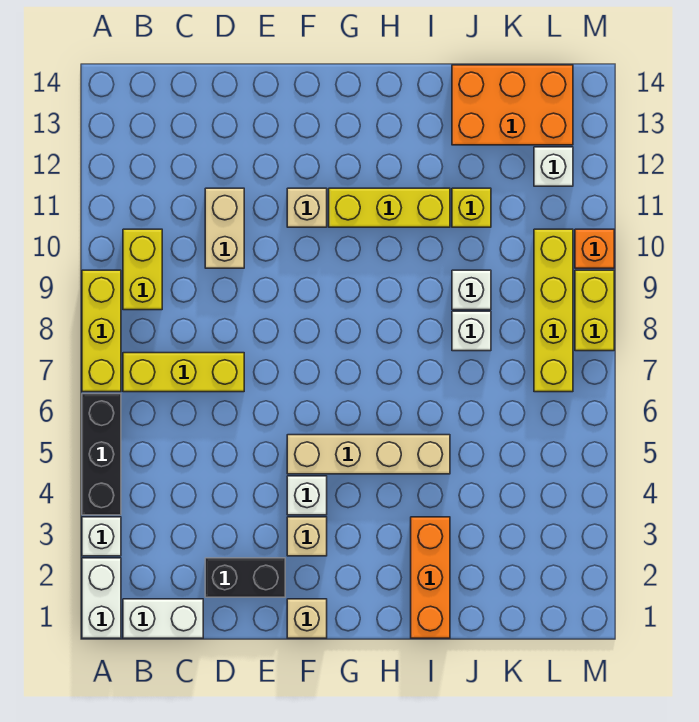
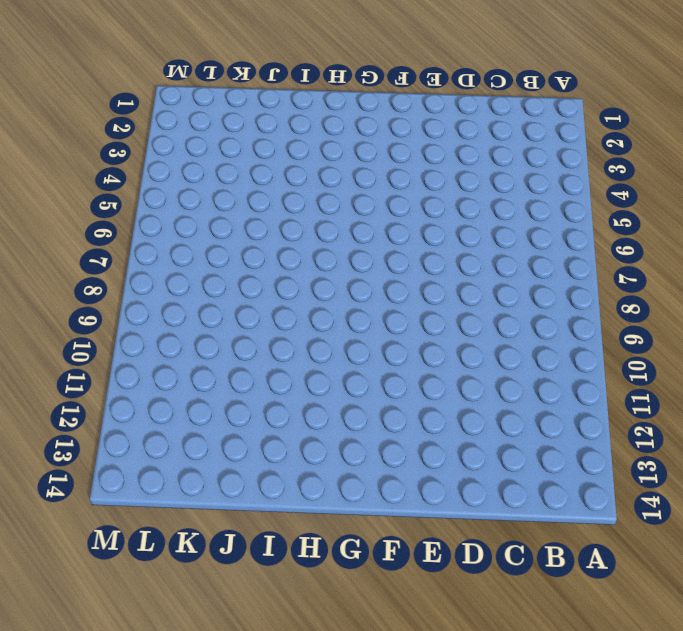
none -> white 1x2 brick [82,558,121,638]
none -> white 1x1 brick [82,517,121,556]
none -> black 1x3 brick [82,394,121,515]

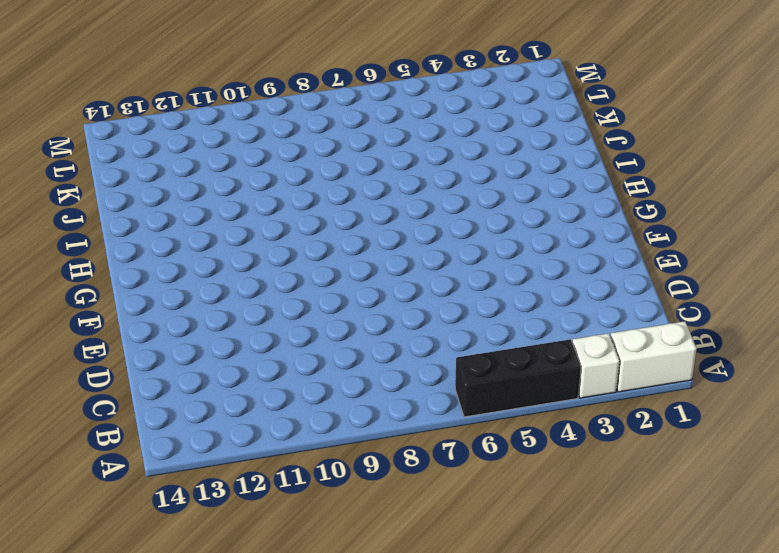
none -> yellow 1x3 brick [82,270,121,392]
none -> white 1x2 brick [123,599,203,638]
none -> yellow 1x3 brick [123,353,244,392]

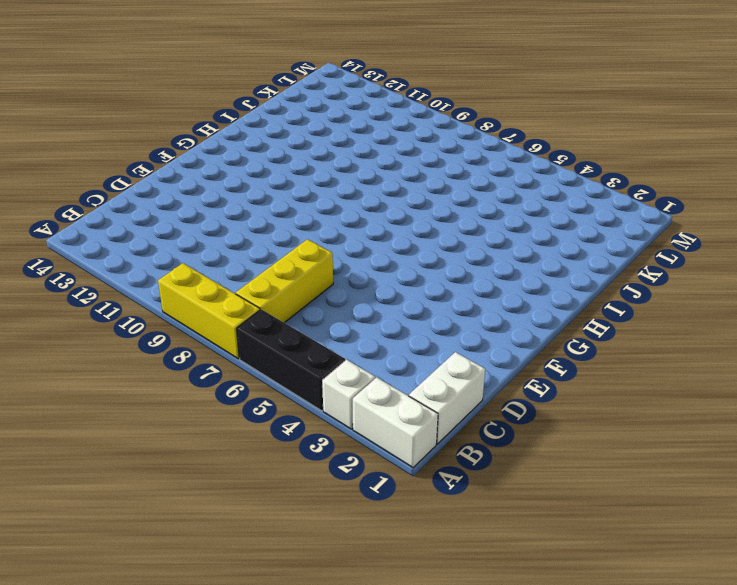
none -> yellow 1x2 brick [123,229,162,310]
none -> black 1x2 brick [205,558,285,597]
none -> tan 1x2 brick [205,188,244,268]

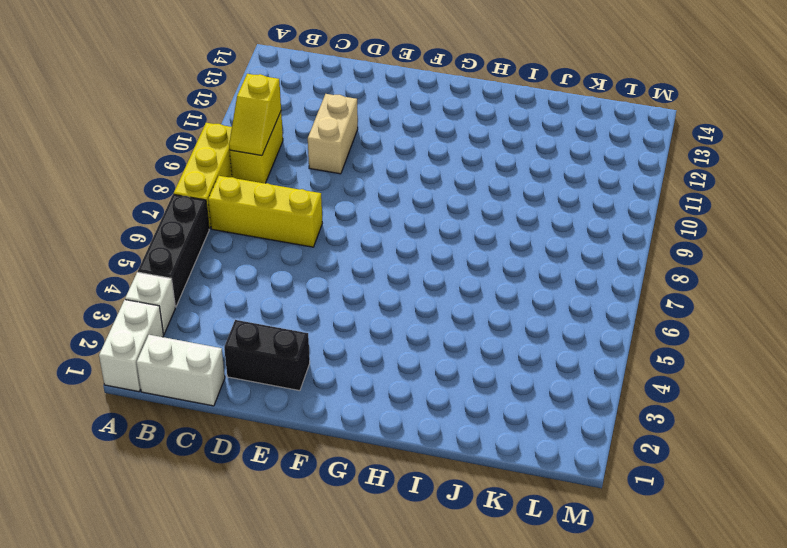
yellow 1x2 slope [229,74,281,156] -> none
none -> tan 1x1 brick [287,599,327,638]
none -> tan 1x1 brick [287,517,327,556]
none -> white 1x1 brick [287,476,327,515]

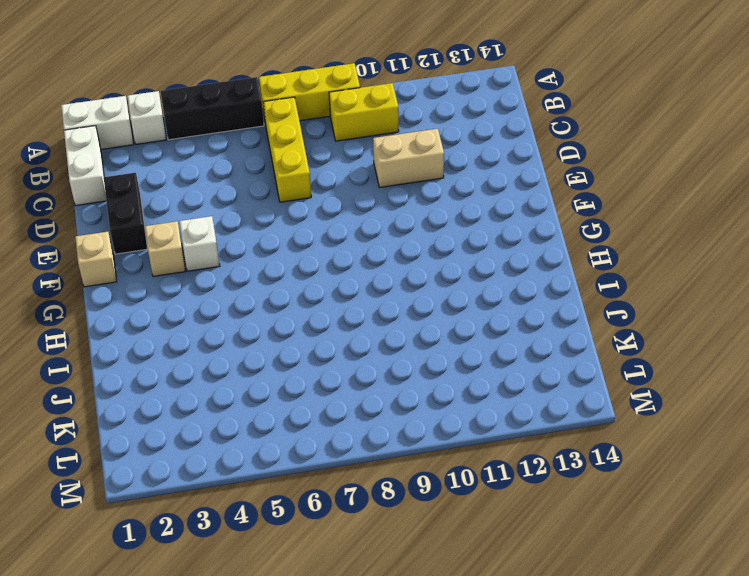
none -> tan 1x4 brick [287,435,450,474]
none -> tan 1x1 brick [287,188,327,227]
none -> yellow 1x3 brick [329,188,450,227]

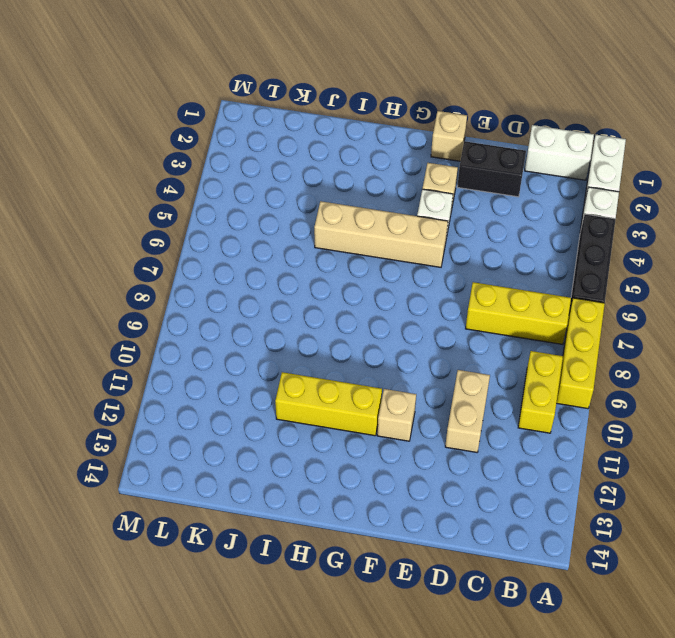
none -> orange 1x3 brick [411,517,450,638]
none -> white 1x1 brick [452,311,491,351]
none -> white 1x1 brick [452,270,491,310]

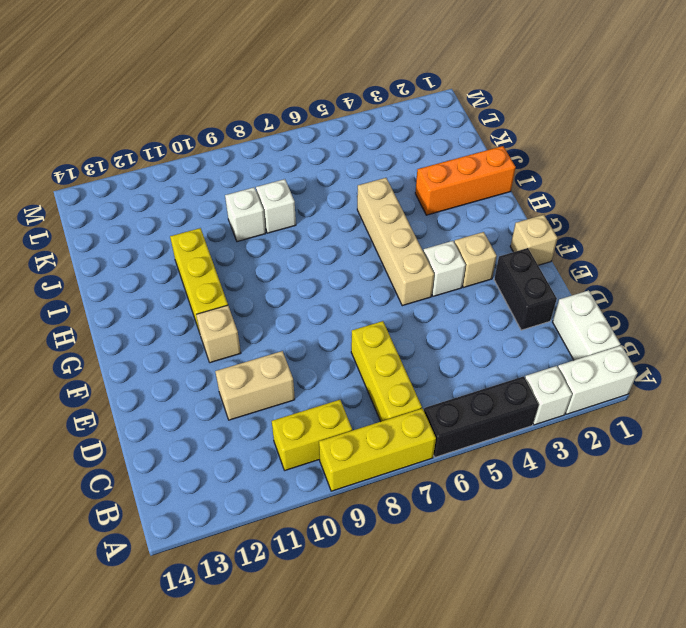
none -> yellow 1x1 brick [452,188,491,227]
none -> orange 2x3 brick [452,65,573,145]
none -> yellow 1x4 brick [534,229,573,392]

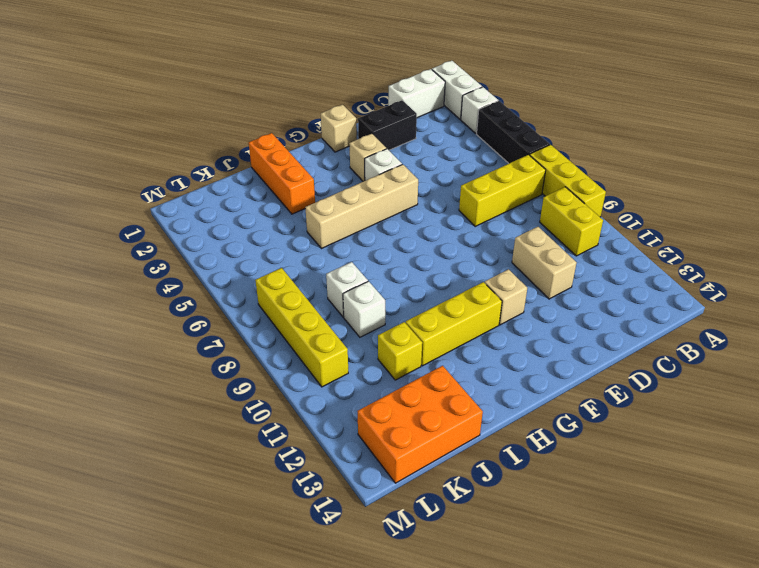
none -> white 1x1 brick [534,147,573,186]
none -> yellow 1x2 brick [575,270,614,351]
none -> orange 1x1 brick [575,229,614,268]

